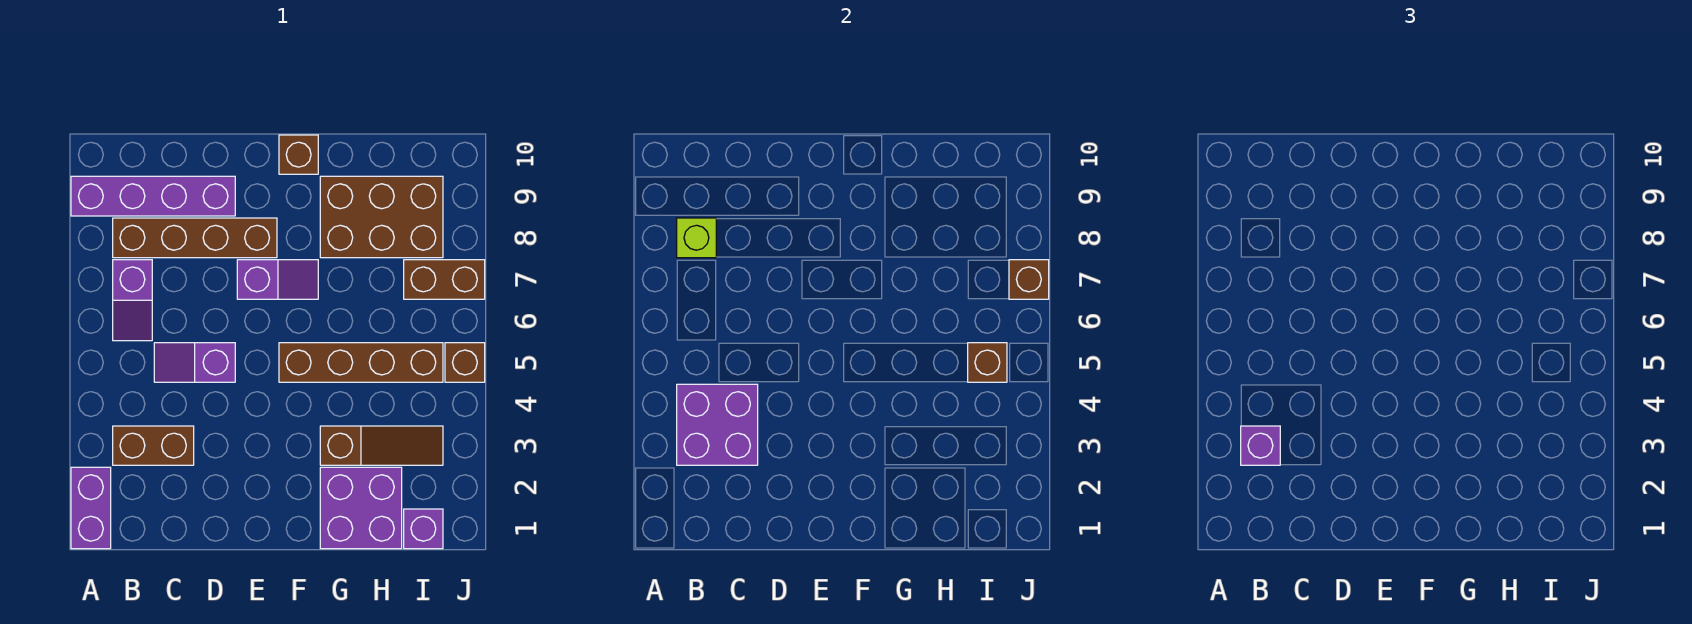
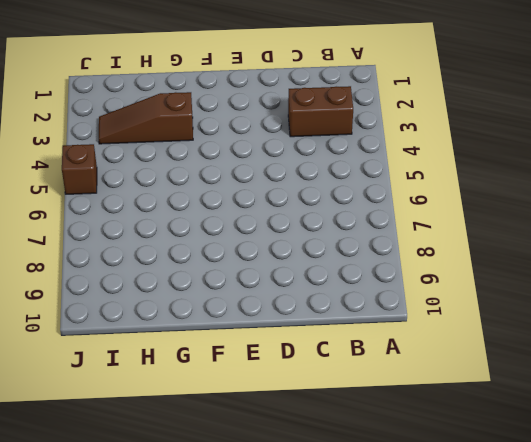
none -> purple 1x2 brick [71,467,111,549]
none -> purple 1x4 brick [71,176,235,216]
none -> purple 1x2 slope [113,260,152,341]

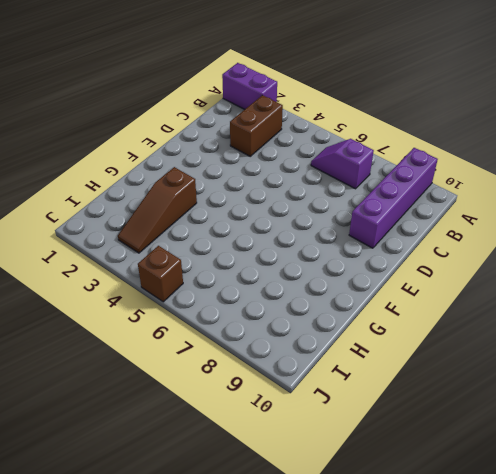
none -> brown 1x4 brick [113,218,277,258]
none -> purple 1x2 slope [154,343,235,382]
none -> purple 1x2 slope [237,260,318,299]

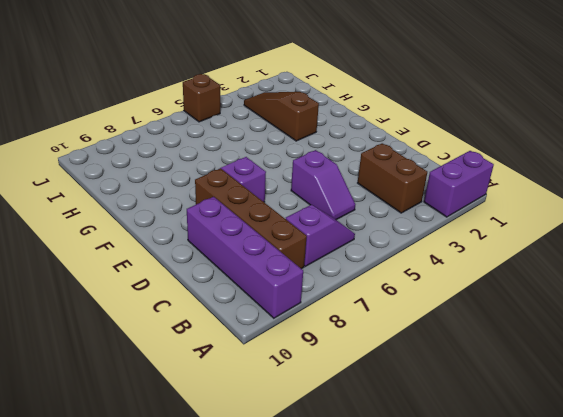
none -> brown 1x4 brick [279,343,443,382]
none -> brown 1x1 brick [279,135,318,174]
none -> purple 2x2 brick [320,467,402,549]

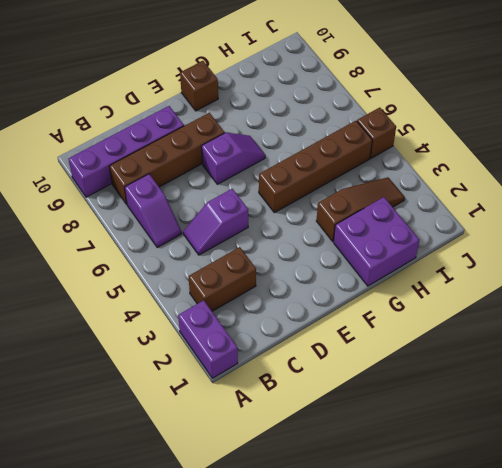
none -> brown 2x3 brick [320,176,443,258]
none -> purple 1x1 brick [404,509,443,549]
none -> brown 1x2 brick [404,260,485,299]

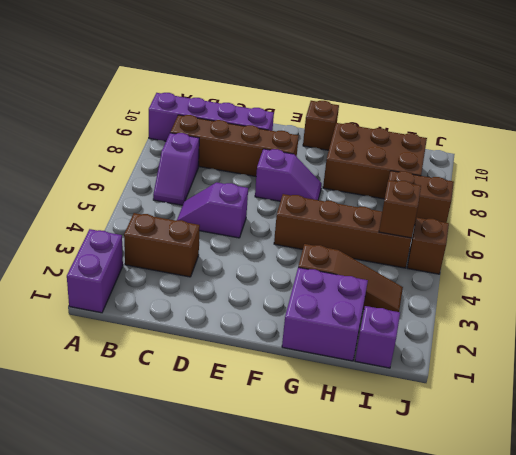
none -> purple 2x2 brick [677,384,758,465]
none -> lime 1x1 brick [677,218,716,258]
none -> brown 1x1 brick [1009,260,1049,299]

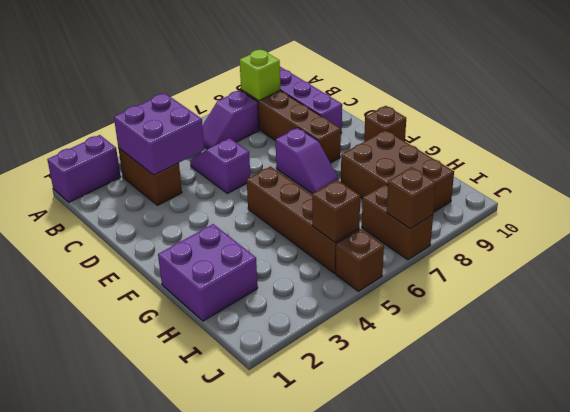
none -> brown 1x3 slope [320,426,443,465]
none -> purple 1x1 brick [404,509,443,549]
none -> purple 1x1 brick [1241,426,1280,465]

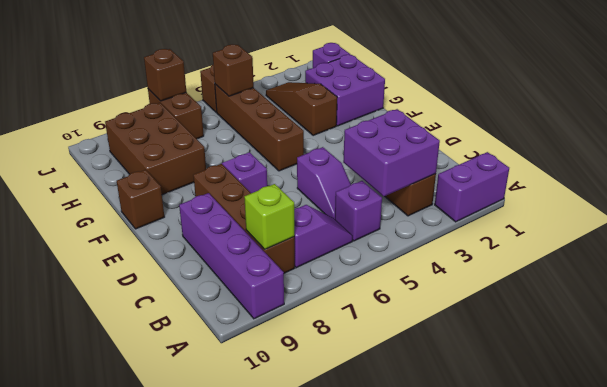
purple 1x1 brick [335,181,382,241] -> purple 1x1 brick moved to [1241,426,1280,465]

